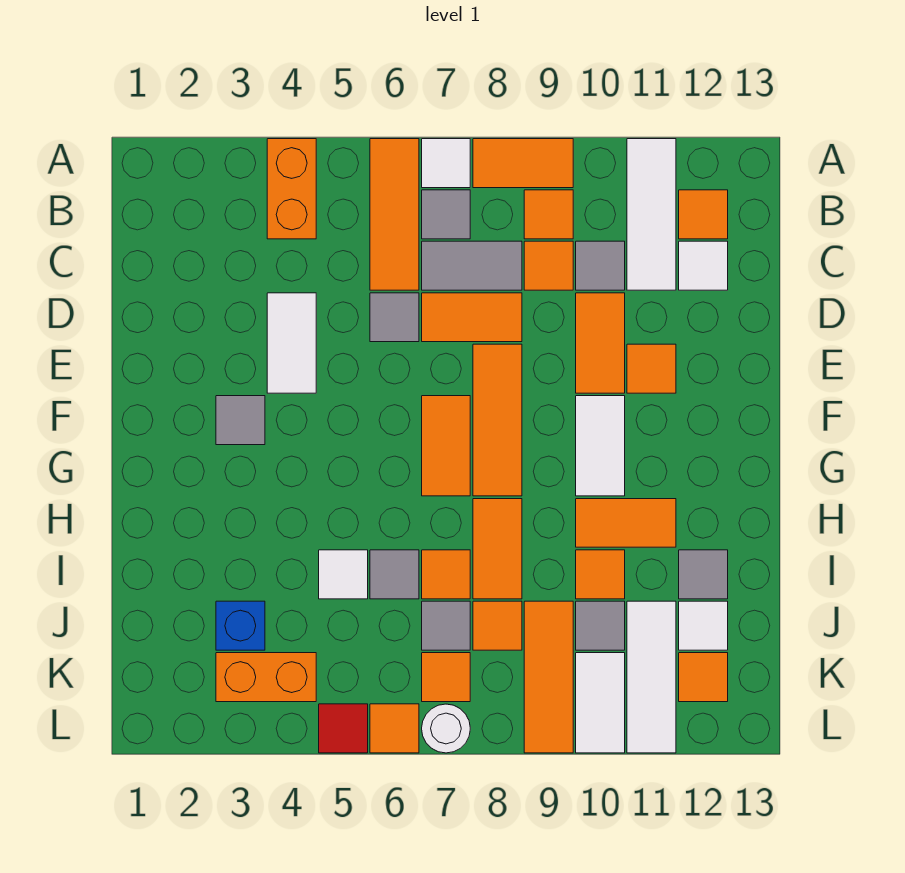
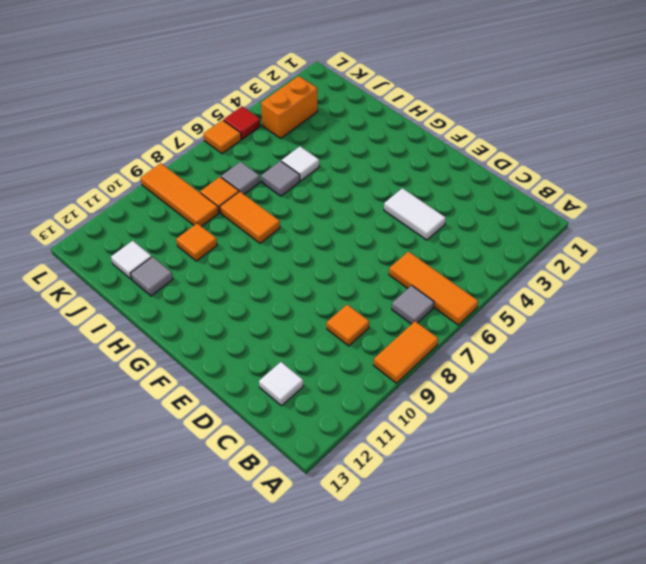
none -> orange 1x2 brick [267,139,316,239]
none -> white 1x1 tile [422,139,470,188]
none -> white 1x3 tile [627,139,676,290]
none -> orange 1x1 tile [524,190,573,239]

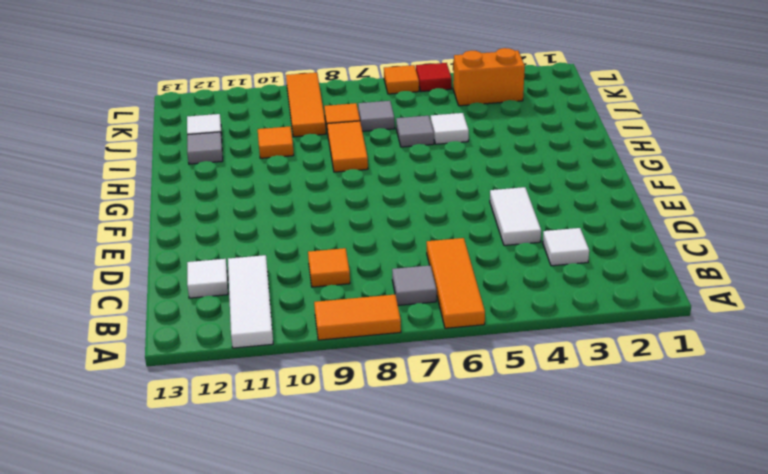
white 1x1 tile [543,228,589,266] -> white 1x1 tile moved to [422,139,470,188]
none -> orange 1x2 brick [267,139,316,239]
none -> orange 1x1 tile [524,190,573,239]
none -> orange 1x1 tile [679,190,728,239]
none -> grey 1x2 tile [422,241,522,290]

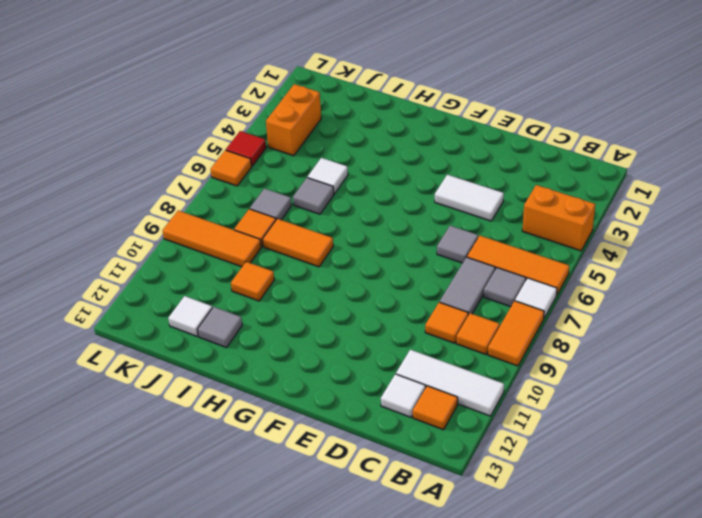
none -> grey 1x1 tile [576,241,625,290]
none -> orange 1x2 tile [422,293,522,342]
none -> orange 1x2 tile [576,293,625,393]
none -> orange 1x3 tile [473,344,522,496]

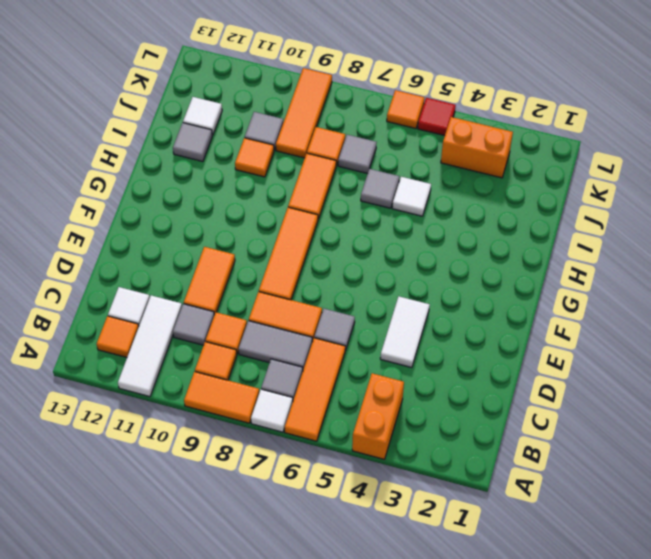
none -> orange 1x1 tile [627,344,676,393]
none -> grey 1x1 tile [216,396,265,445]
none -> orange 1x2 tile [422,396,470,496]
none -> white 1x2 tile [576,396,625,496]

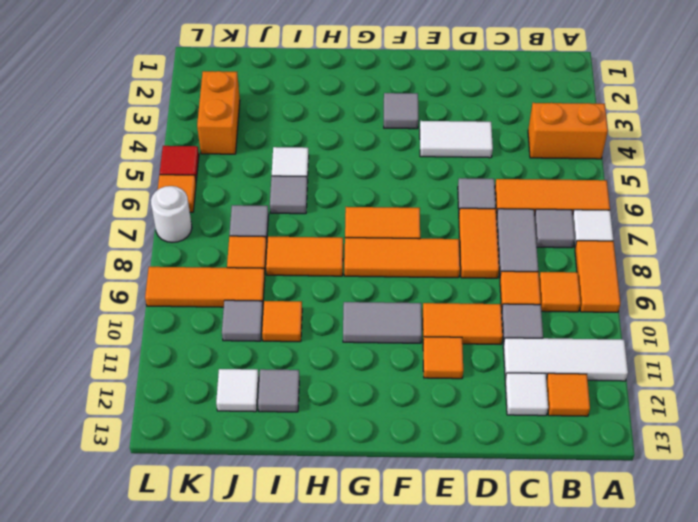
grey 1x2 tile [343,302,422,343] -> white 1x2 tile [576,396,625,496]
none -> orange 1x2 tile [576,499,676,547]
none -> orange 1x1 tile [422,550,470,599]
none -> blue 1x1 brick [216,601,265,650]
none -> white 1x3 tile [627,601,676,753]

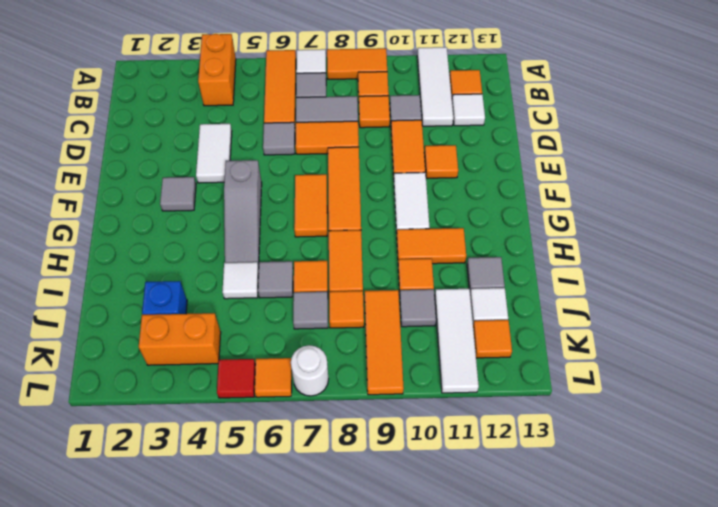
grey 1x3 slope [224,160,262,267] -> none
none -> orange 1x1 tile [422,653,470,702]
none -> white 1x2 tile [576,653,625,753]

